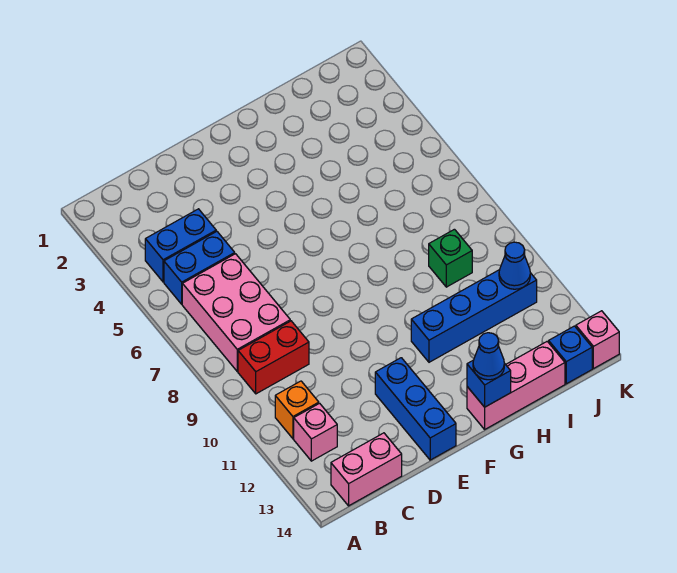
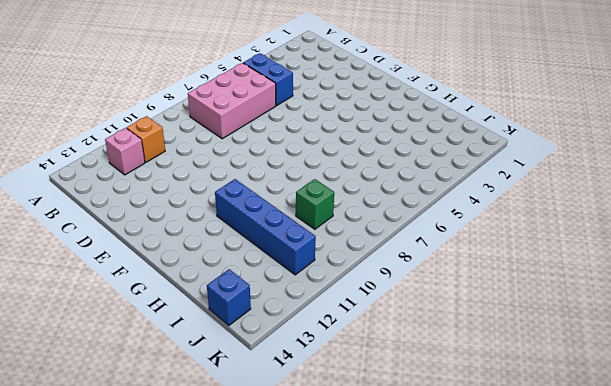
none -> blue 1x2 brick [145,209,216,282]
none -> red 1x2 brick [238,321,309,394]
none -> pink 1x2 brick [331,433,402,506]

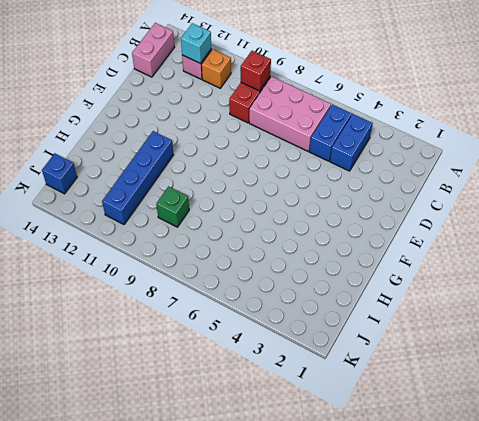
red 1x1 brick [240,51,271,91] -> none
cyan 1x1 brick [181,23,211,63] -> none
none -> blue 1x3 brick [375,358,456,460]
none -> pink 1x3 brick [467,341,565,429]
none -> pink 1x1 brick [576,311,619,369]

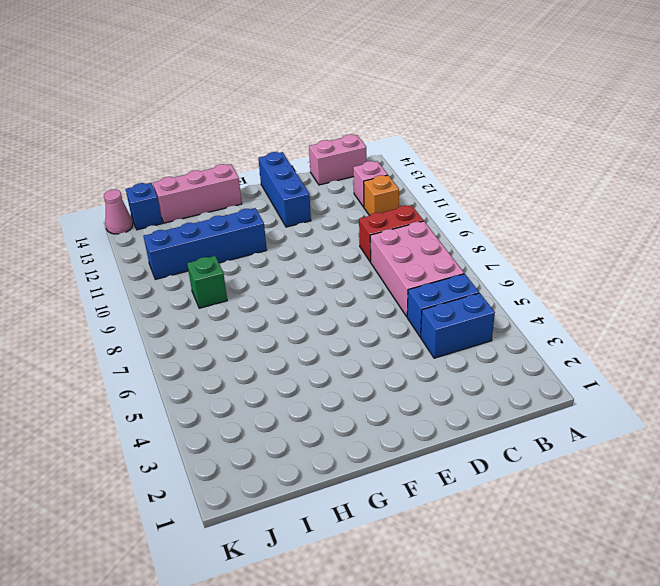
pink 1x1 cone [104,190,133,234] -> pink 1x1 brick [576,311,619,369]
none -> blue 1x1 brick [467,360,511,407]
none -> blue 1x1 cone [499,242,530,289]
none -> blue 1x1 cone [473,333,504,380]

